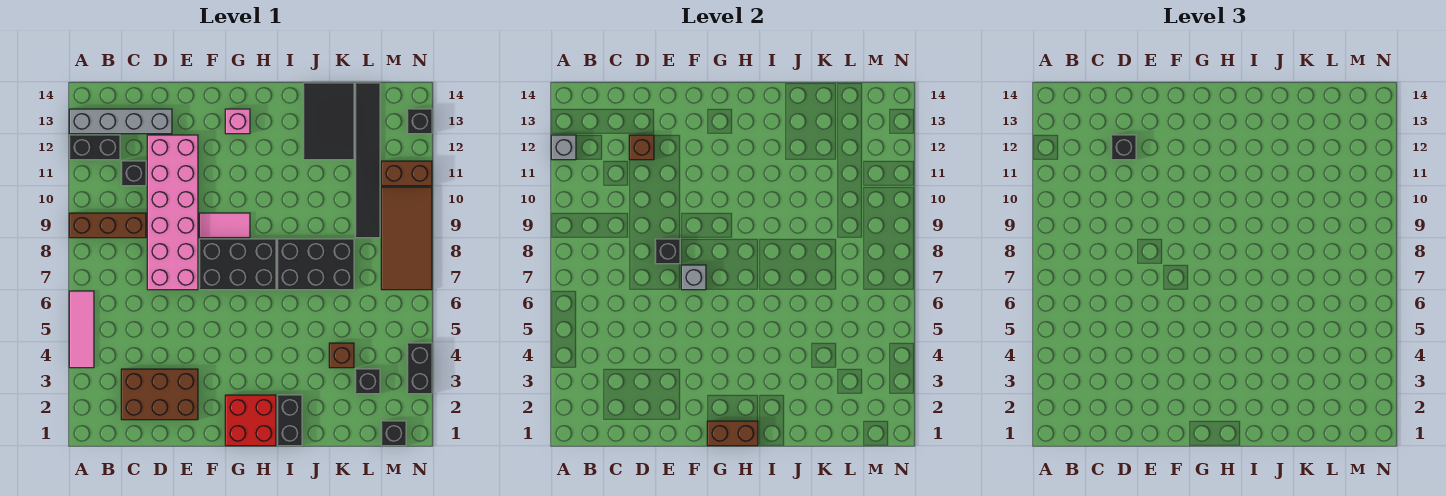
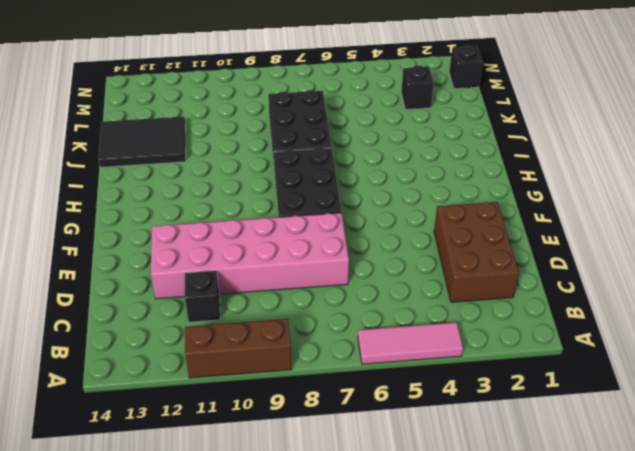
brown 1x3 brick [185,319,292,378] -> brown 1x3 brick turned to [69,213,146,238]
none -> black 1x2 brick [69,135,120,160]
none -> grey 1x4 brick [69,109,172,134]
none -> pink 1x2 tile [199,213,250,238]

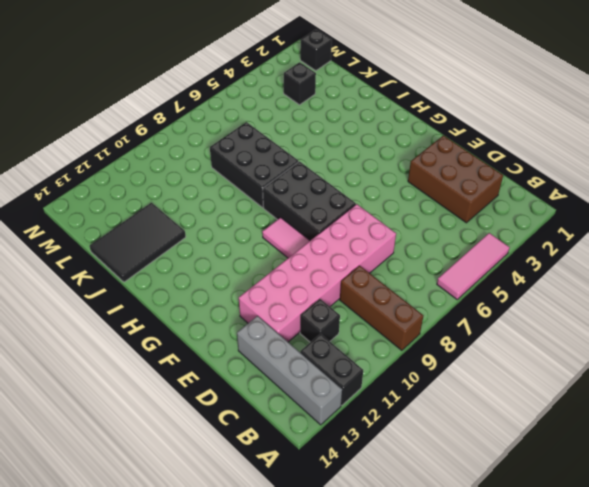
none -> red 2x2 brick [225,395,276,446]
none -> pink 1x1 brick [225,109,250,134]
none -> black 1x2 brick [277,395,302,446]

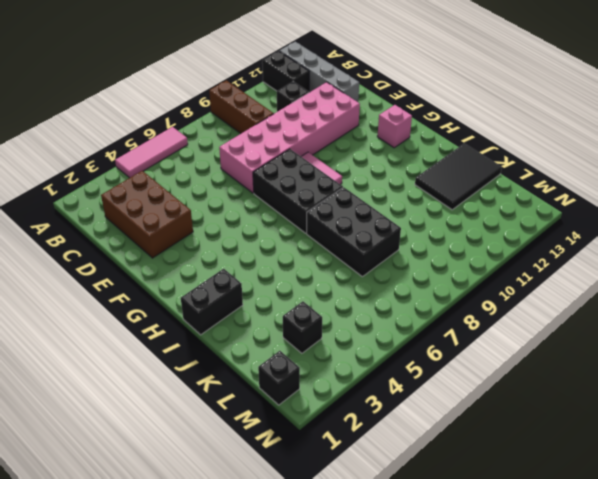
none -> red 2x2 brick [225,395,276,446]
none -> brown 1x1 brick [329,343,354,368]
none -> black 1x6 tile [355,83,380,238]

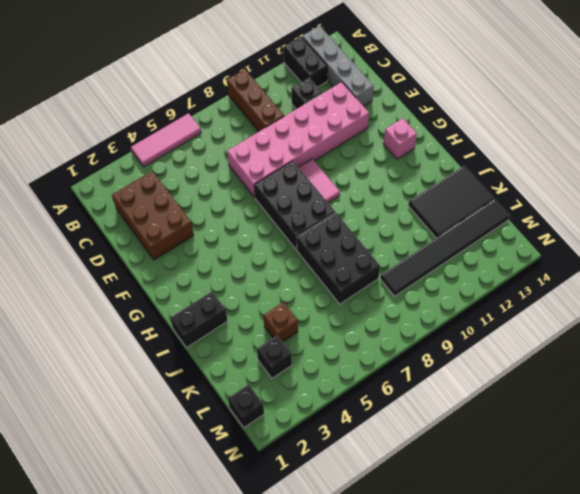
none -> red 2x2 brick [225,395,276,446]
none -> brown 2x4 tile [381,187,432,290]
none -> brown 1x2 brick [381,161,432,186]

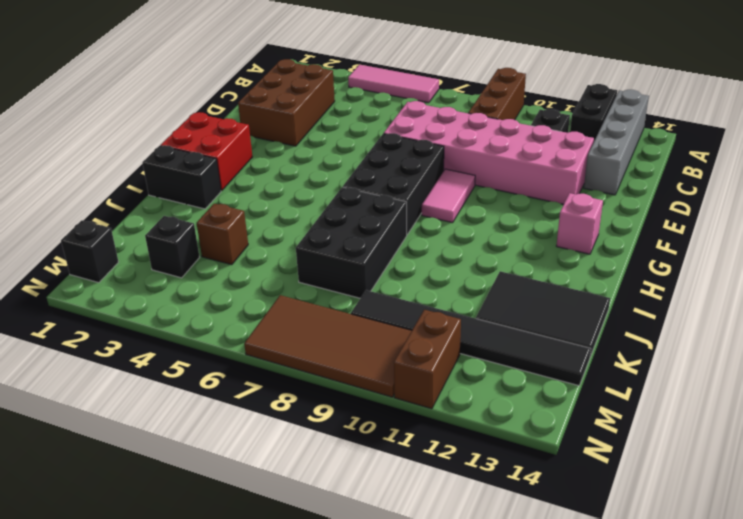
none -> black 1x2 brick [407,343,432,394]
none -> black 1x1 brick [407,109,432,134]
none -> grey 1x1 brick [551,135,576,160]

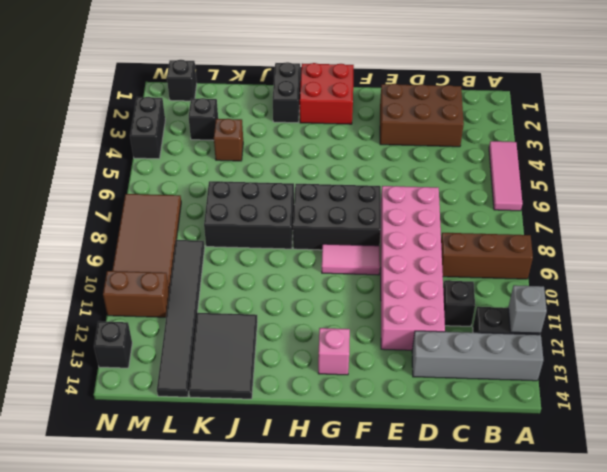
none -> brown 1x1 brick [629,135,654,160]
none -> black 1x1 brick [655,239,680,264]
none -> grey 1x1 brick [681,265,706,290]

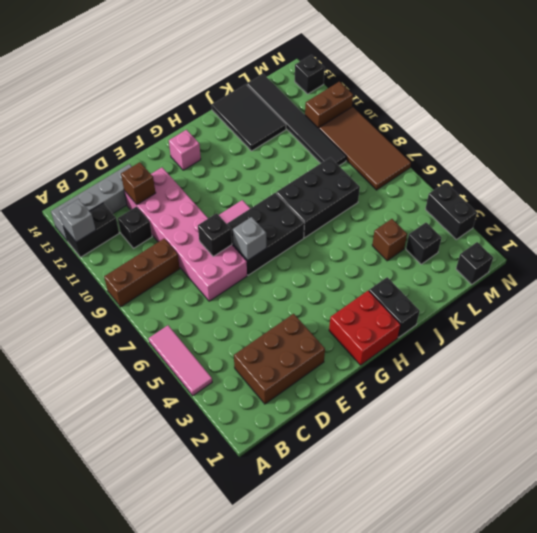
none -> brown 1x2 brick [707,421,758,446]
none -> black 1x1 brick [1111,135,1136,160]

